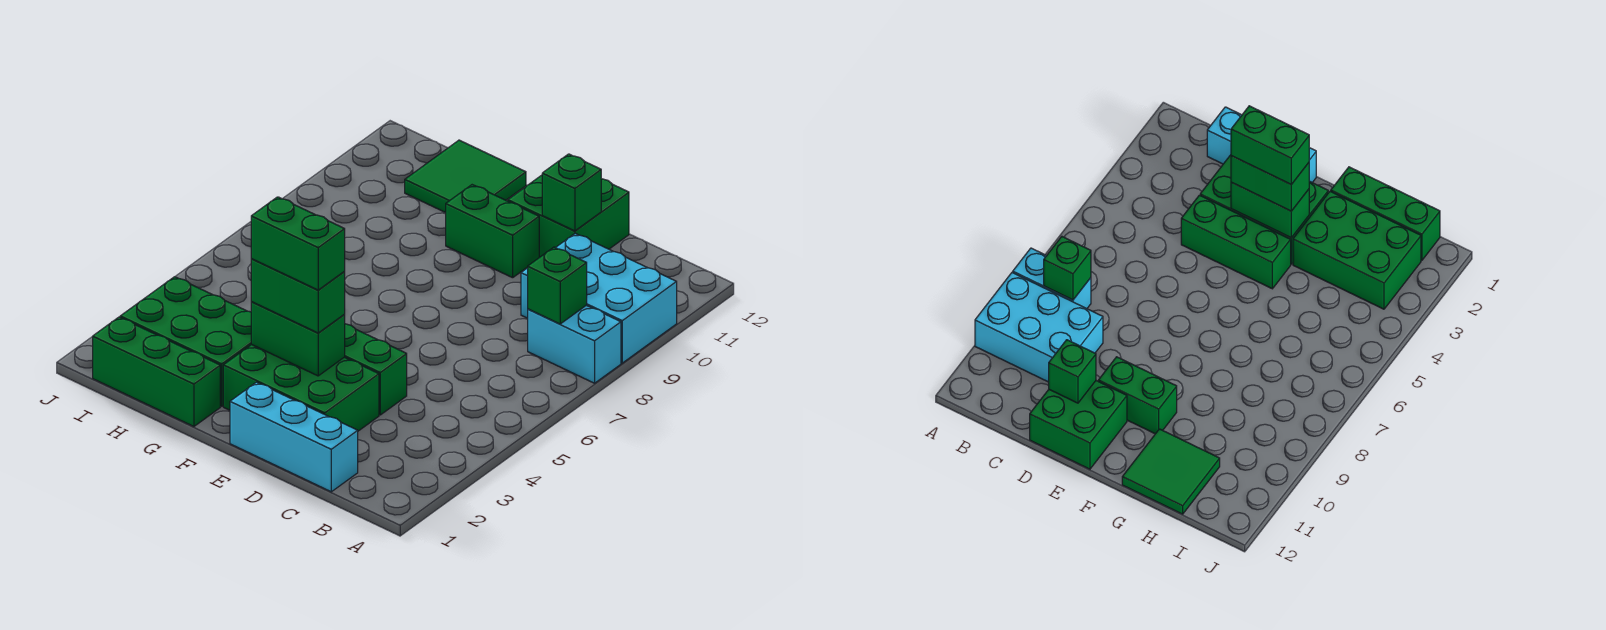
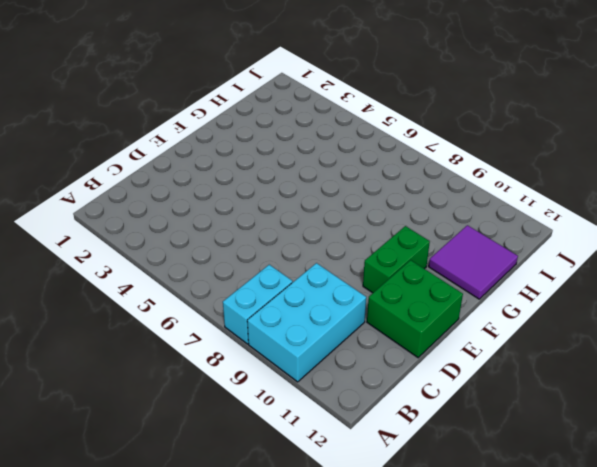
purple 2x2 tile [429,225,518,299] -> green 2x2 tile [405,140,526,213]
none -> cyan 1x3 brick [230,382,358,492]
none -> green 2x3 brick [223,344,379,431]
none -> green 1x3 brick [345,324,407,415]

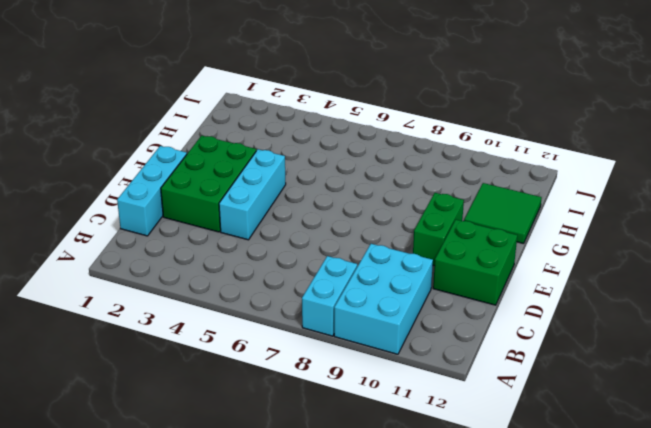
cyan 1x3 brick [219,149,286,240] -> green 1x3 brick [345,324,407,415]
none -> green 1x3 brick [93,317,220,427]
none -> green 2x3 brick [120,277,251,406]
none -> green 1x1 brick [528,247,587,324]

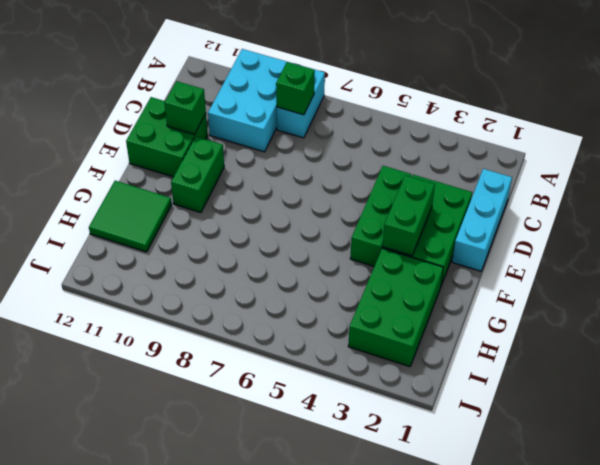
none -> green 1x3 brick [93,317,220,427]
none -> green 1x2 brick [251,259,345,333]
none -> green 1x2 brick [251,197,345,290]

